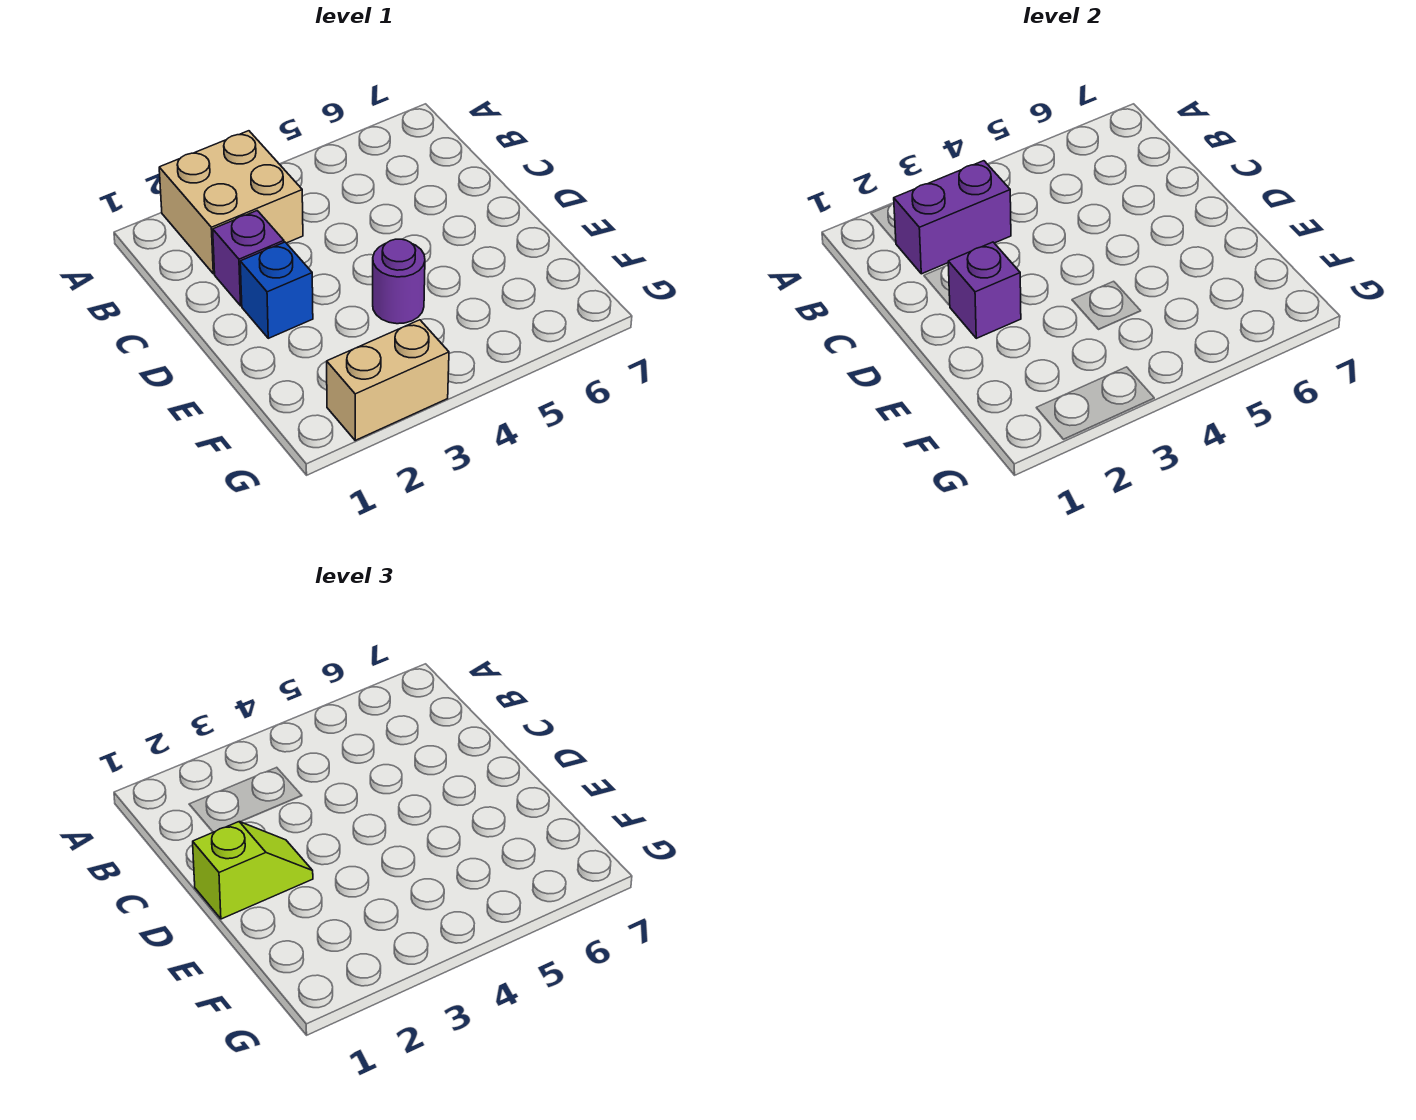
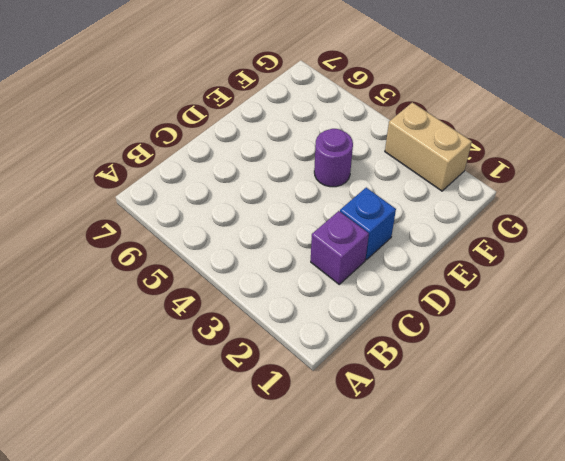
none -> tan 2x2 brick [159,131,303,274]
none -> purple 1x2 brick [894,161,1011,274]

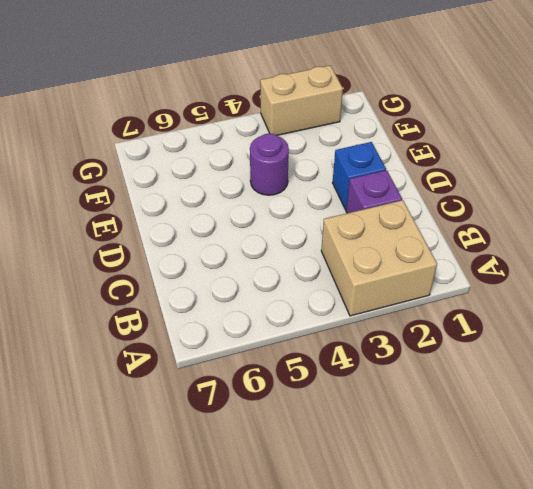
none -> purple 1x2 brick [894,161,1011,274]
none -> purple 1x1 brick [948,242,1021,338]

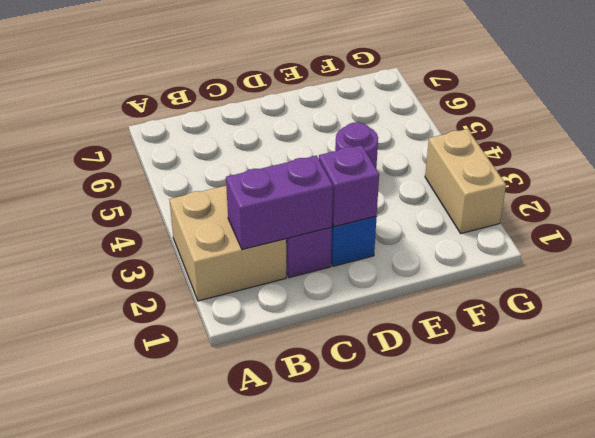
purple 1x2 brick [226,156,333,249] -> purple 1x2 brick turned to [894,161,1011,274]
none -> lime 1x2 slope [193,822,313,919]

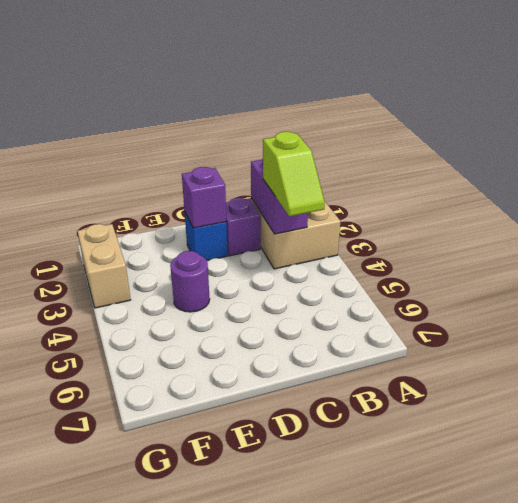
lime 1x2 slope [263,132,325,216] -> lime 1x2 slope moved to [193,822,313,919]

